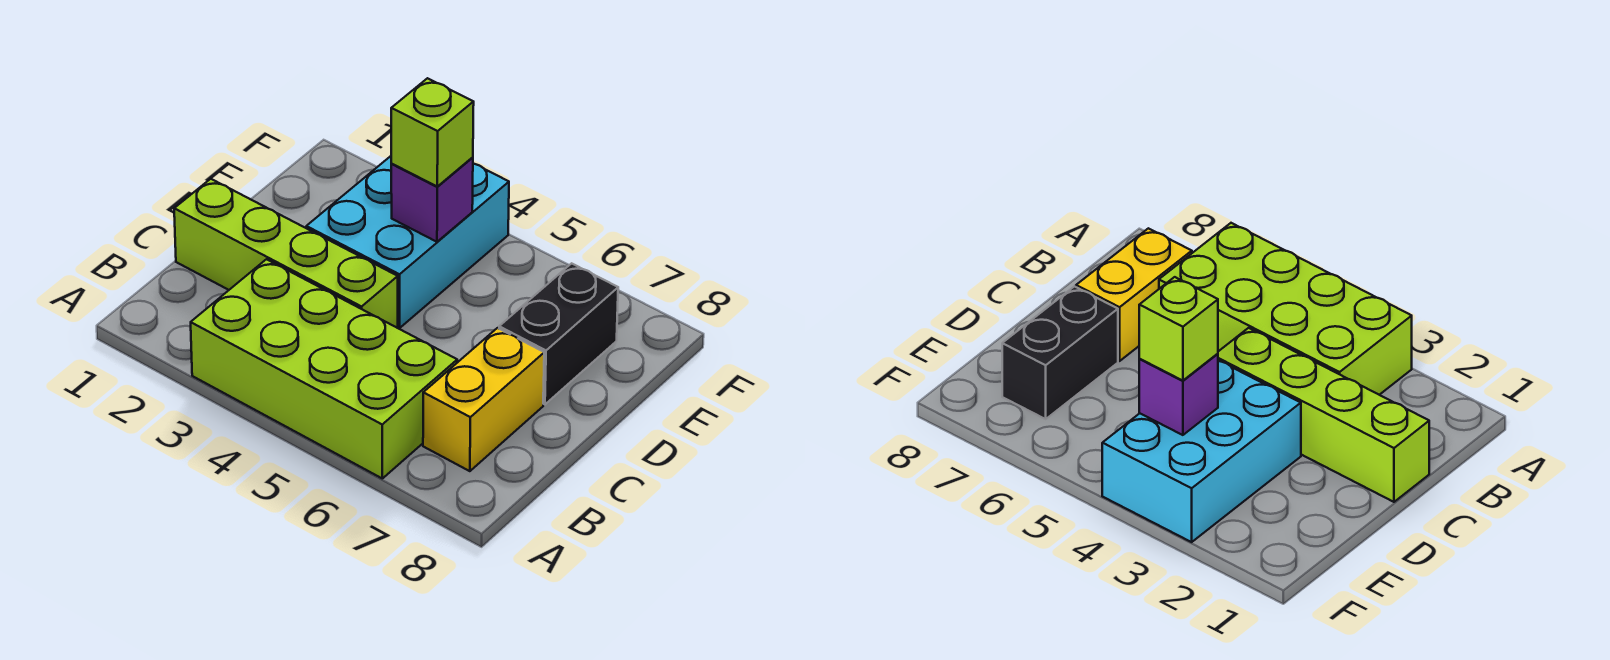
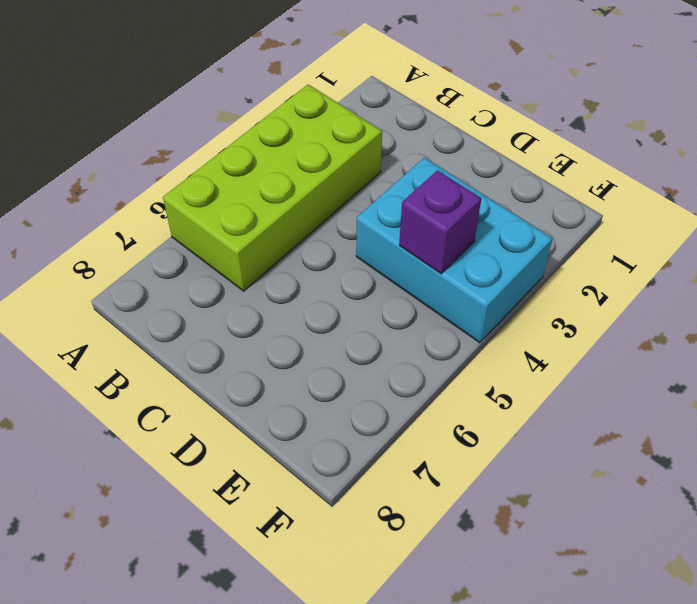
none -> yellow 1x2 brick [423,328,544,471]
none -> lime 1x4 brick [174,179,398,328]

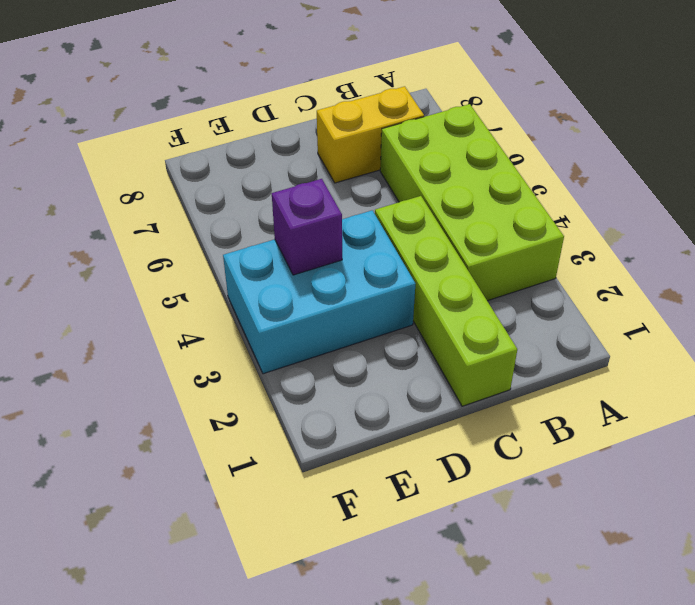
none -> black 1x2 brick [499,263,618,404]
none -> lime 1x1 brick [391,78,474,186]

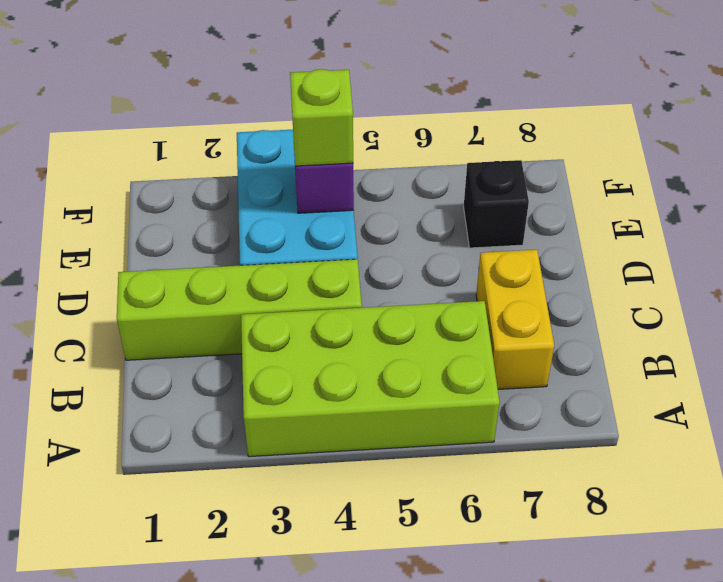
black 1x1 brick [464,160,529,248] -> black 1x2 brick [499,263,618,404]

